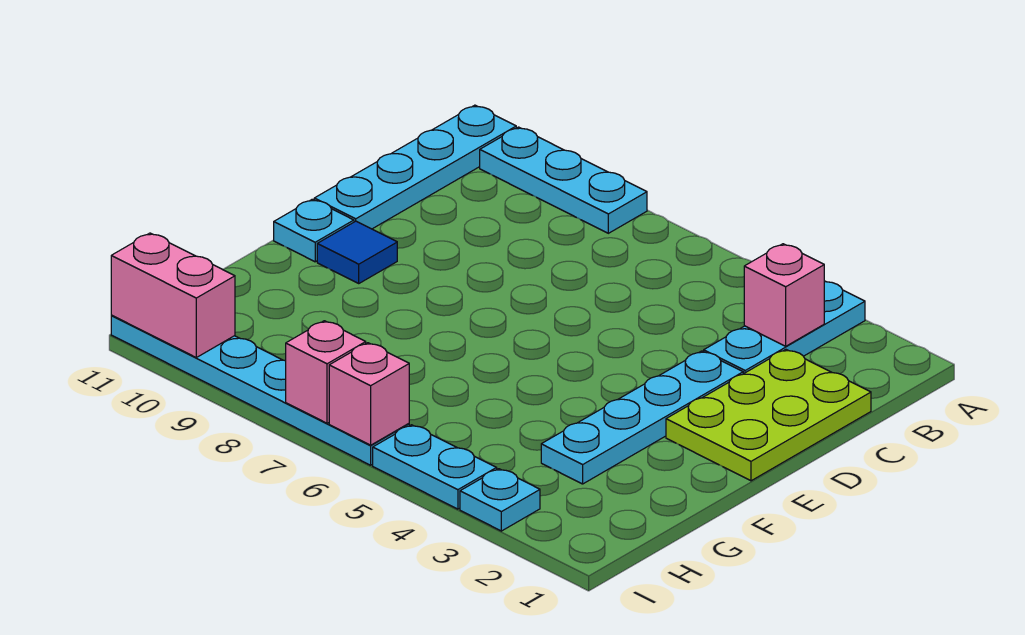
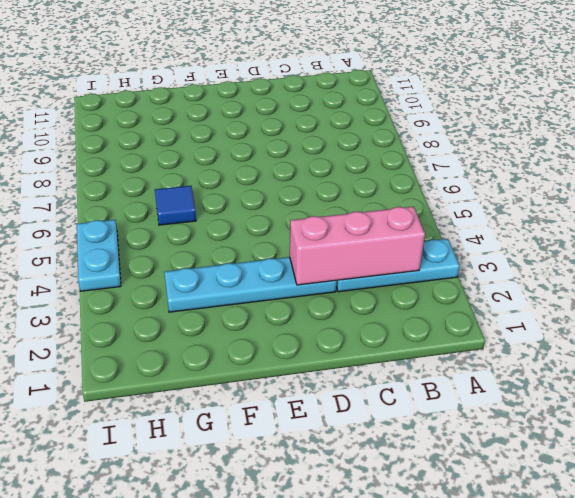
pink 1x3 brick [290,207,425,285] -> pink 1x1 brick [744,244,824,346]
blue 1x1 tile [155,186,196,225] -> blue 1x1 tile moved to [317,221,397,283]
none -> cyan 1x3 plate [480,127,647,233]
none -> cyan 1x4 plate [314,105,516,229]
none -> lime 2x3 plate [666,350,871,481]

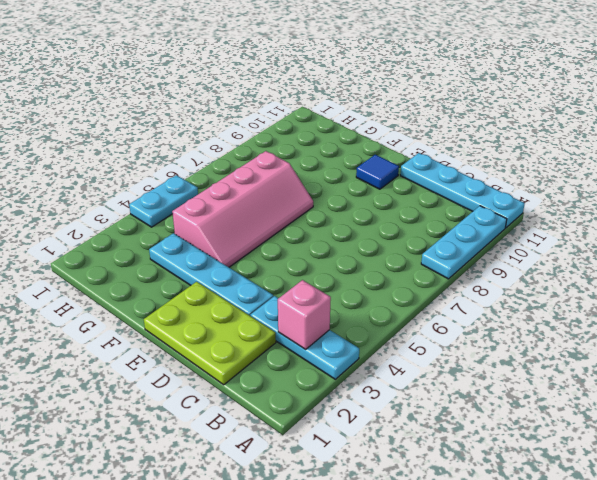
pink 2x4 slope [172,151,313,267] -> none
none -> cyan 1x1 plate [274,199,354,262]
none -> cyan 1x1 plate [460,469,540,531]
none -> cyan 1x6 plate [111,316,409,465]

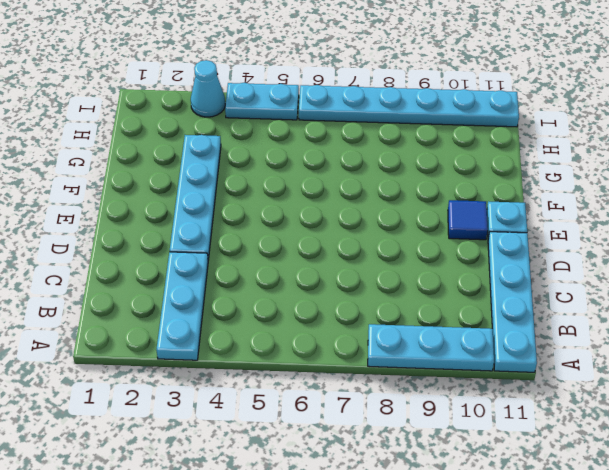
cyan 1x1 cone [191,60,225,117] -> cyan 1x1 plate [460,469,540,531]
none -> lime 2x3 plate [666,350,871,481]
none -> pink 1x1 brick [744,244,824,346]
none -> pink 1x1 brick [329,343,409,445]

